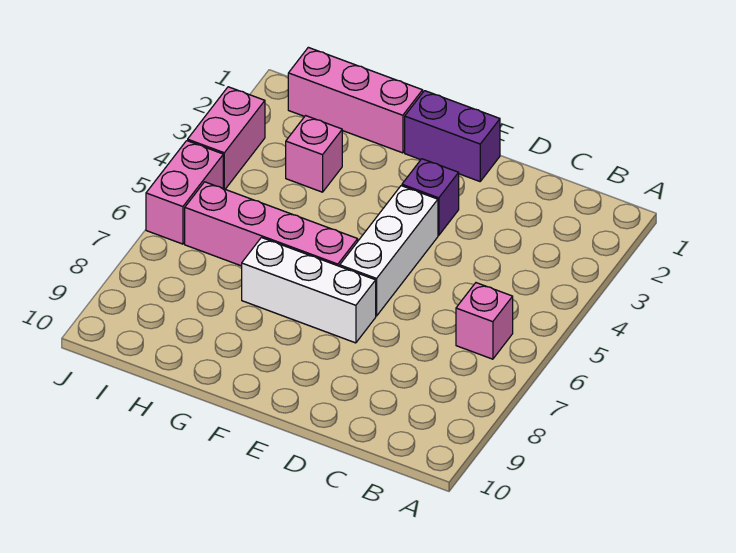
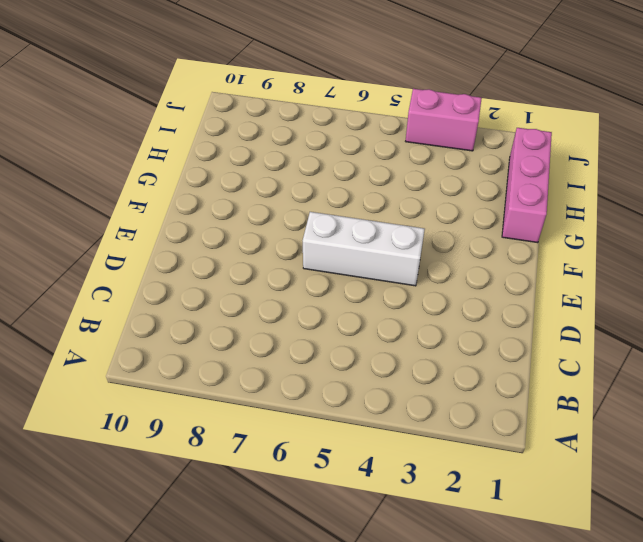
none -> pink 1x1 brick [456,283,513,359]
none -> purple 1x2 brick [405,91,500,181]

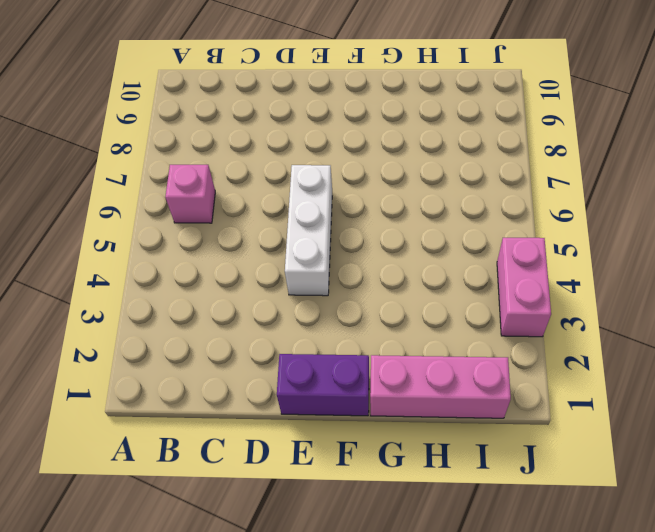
none -> purple 1x1 brick [402,159,459,235]
none -> white 1x3 brick [242,238,376,343]

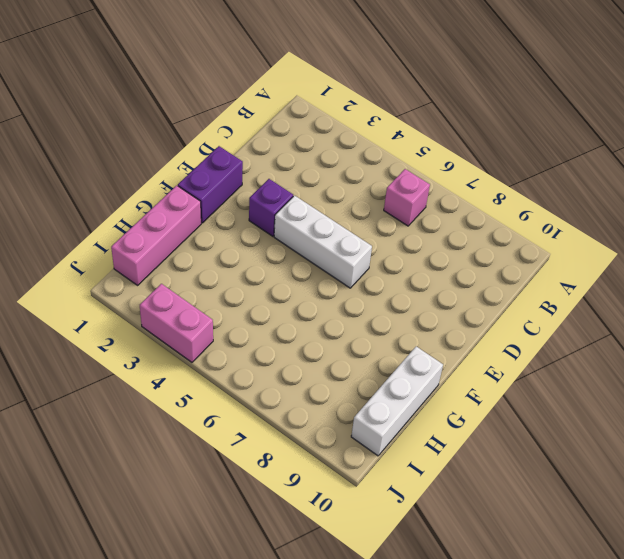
white 1x3 brick [351,346,443,456] -> white 1x3 brick moved to [242,238,376,343]
none -> pink 1x4 brick [185,182,358,266]
none -> pink 1x1 brick [286,116,342,192]

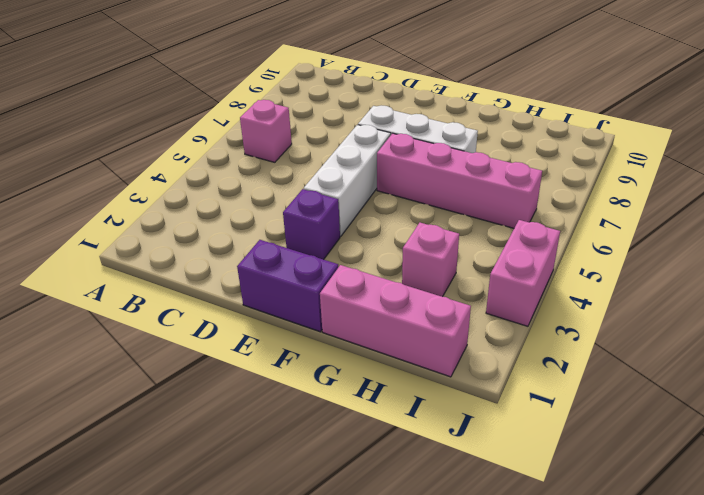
none -> pink 1x2 brick [146,141,223,244]

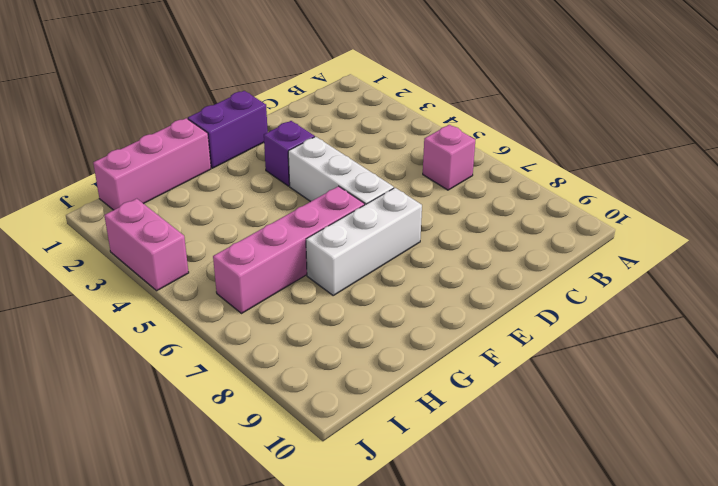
none -> pink 1x1 brick [286,116,342,192]
none -> pink 1x2 brick [146,141,223,244]

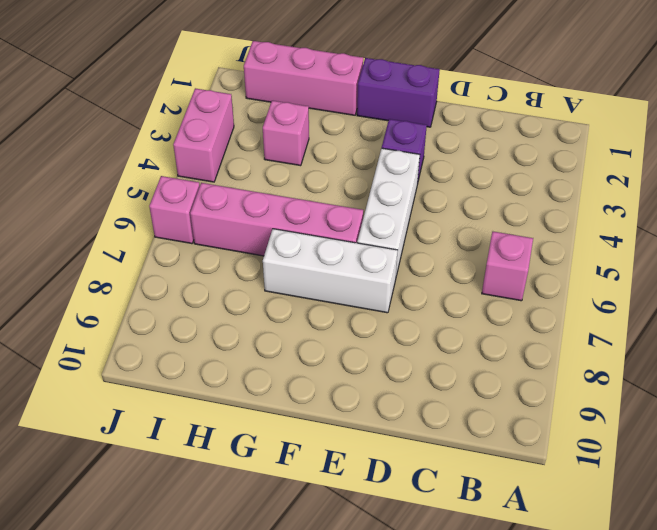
pink 1x1 brick [149,176,200,244] -> pink 1x2 brick [146,141,223,244]

